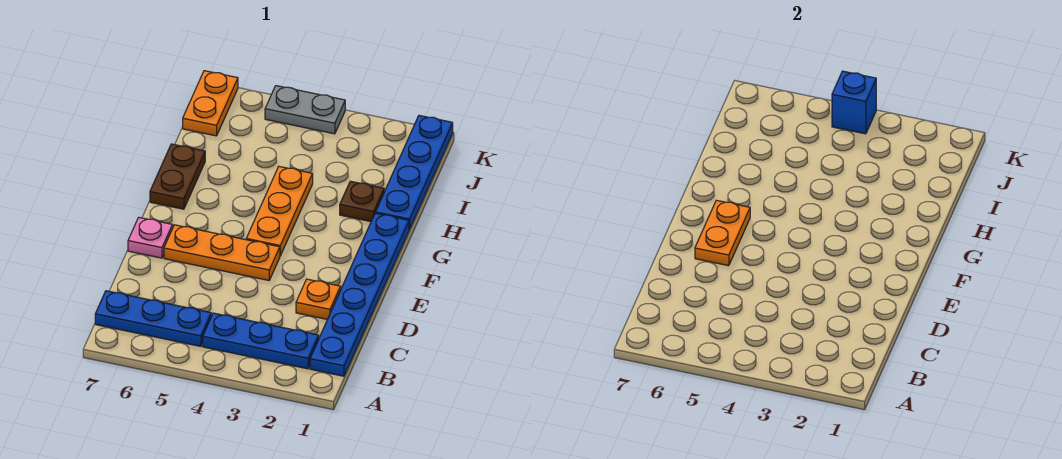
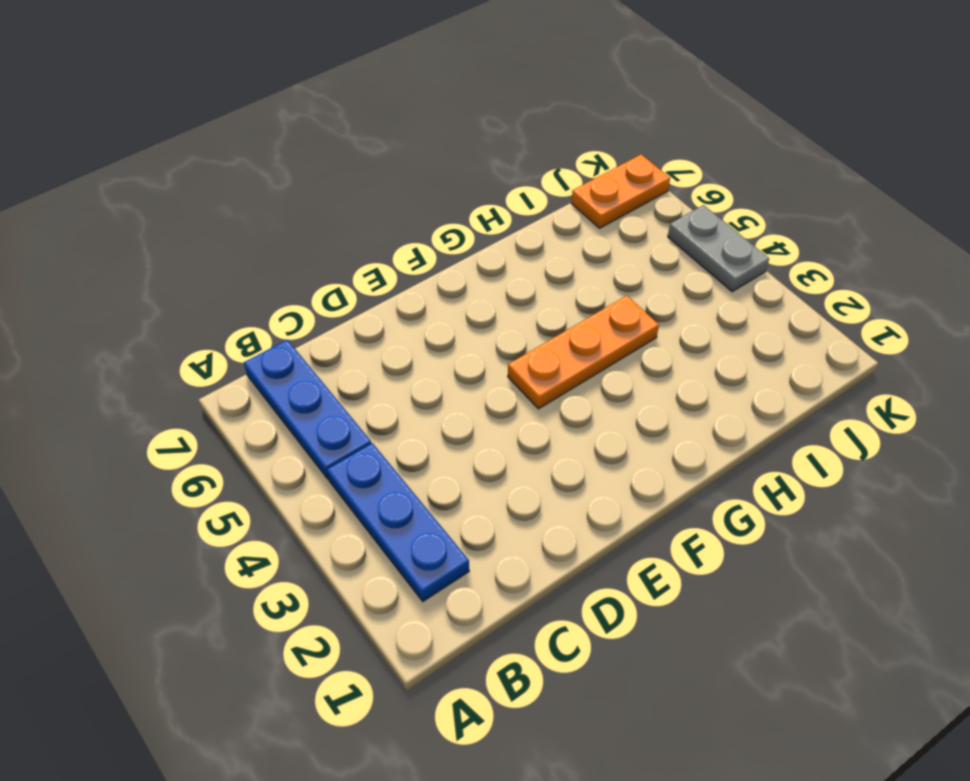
none -> blue 1x6 plate [310,213,409,376]
none -> orange 1x1 plate [296,279,341,319]
none -> orange 1x3 plate [164,225,280,280]

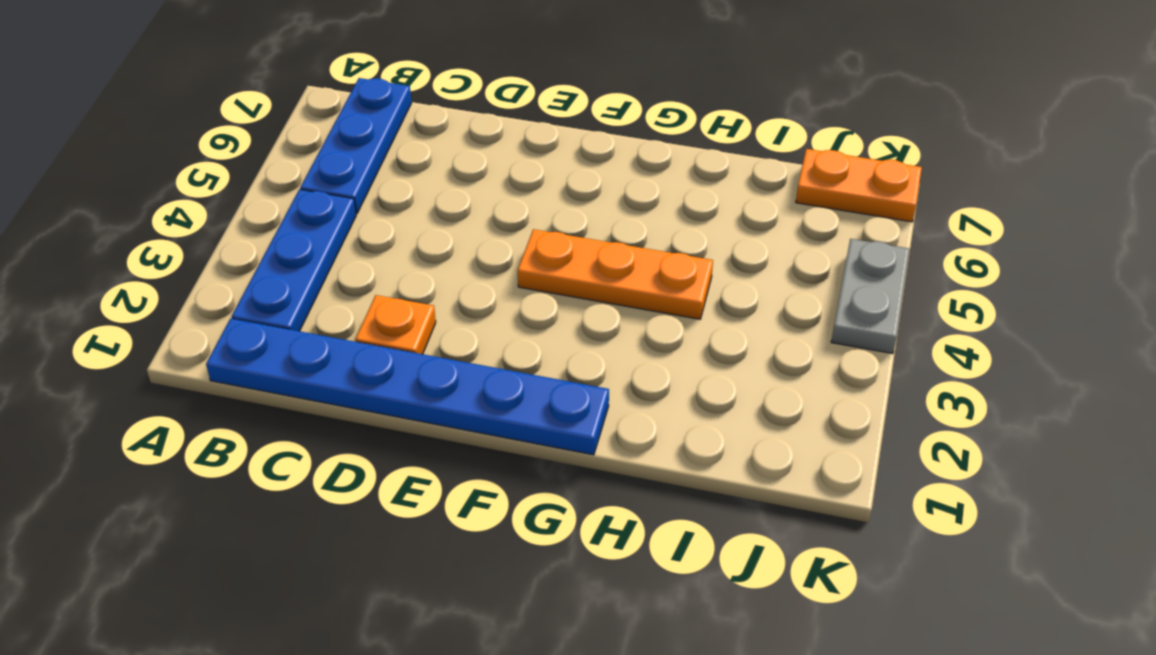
none -> orange 1x3 plate [164,225,280,280]
none -> pink 1x1 plate [128,218,173,258]
none -> brown 1x2 plate [150,144,205,209]

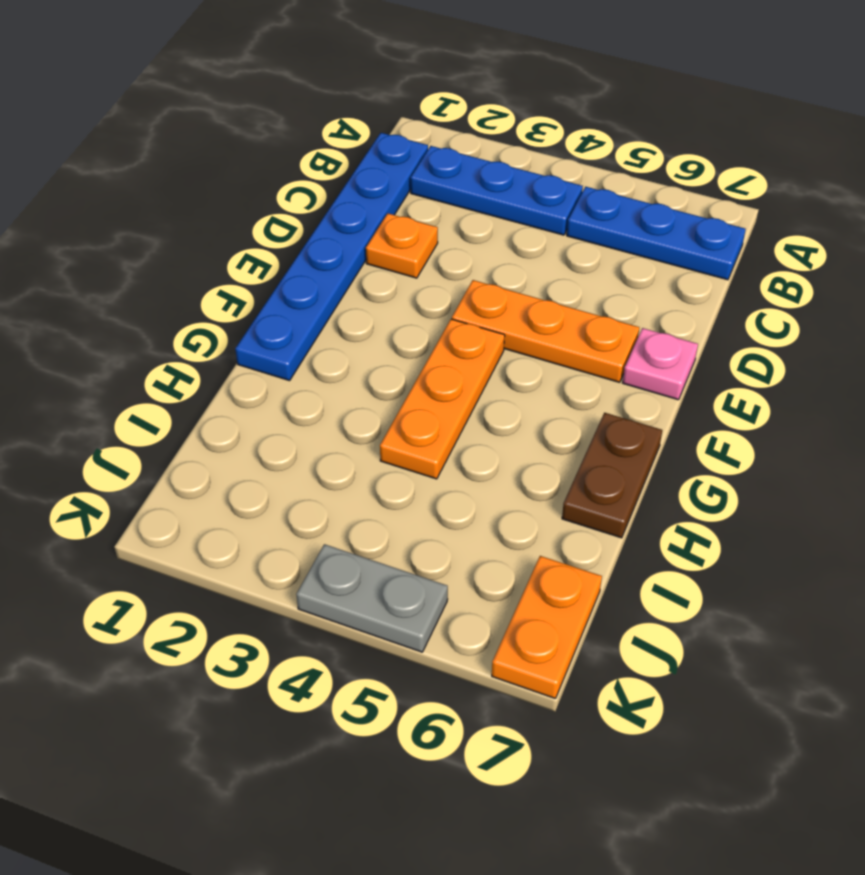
none -> blue 1x4 plate [376,115,453,229]
none -> brown 1x1 plate [340,181,384,222]
none -> orange 1x2 plate [695,200,750,266]

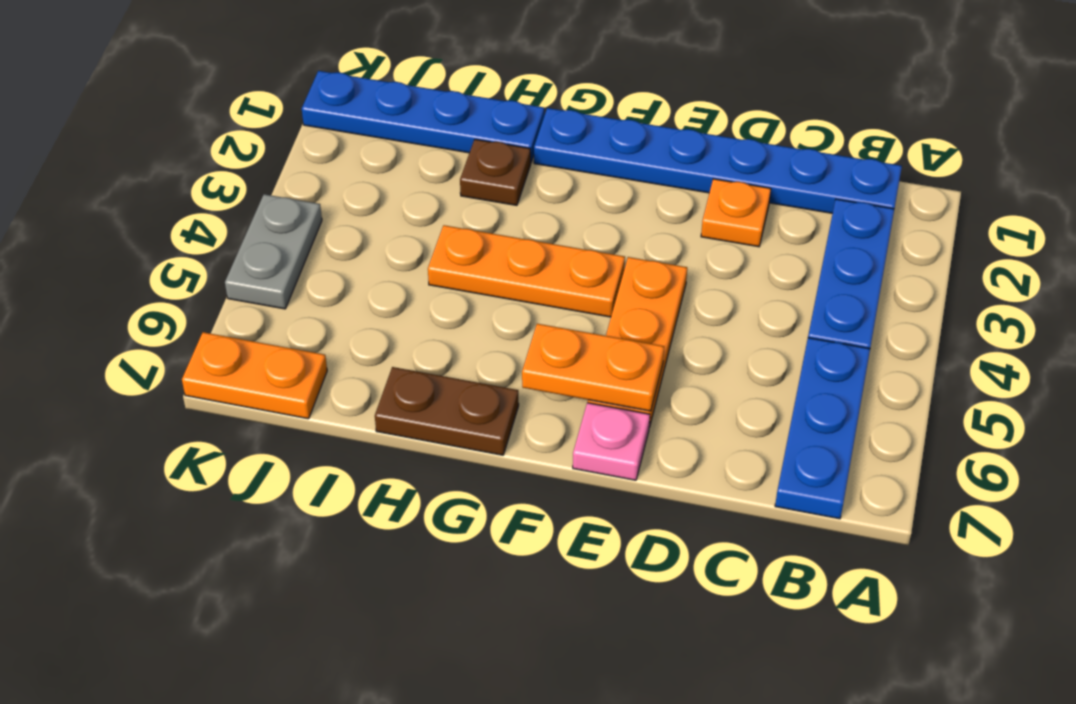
none -> blue 1x1 brick [832,71,876,134]

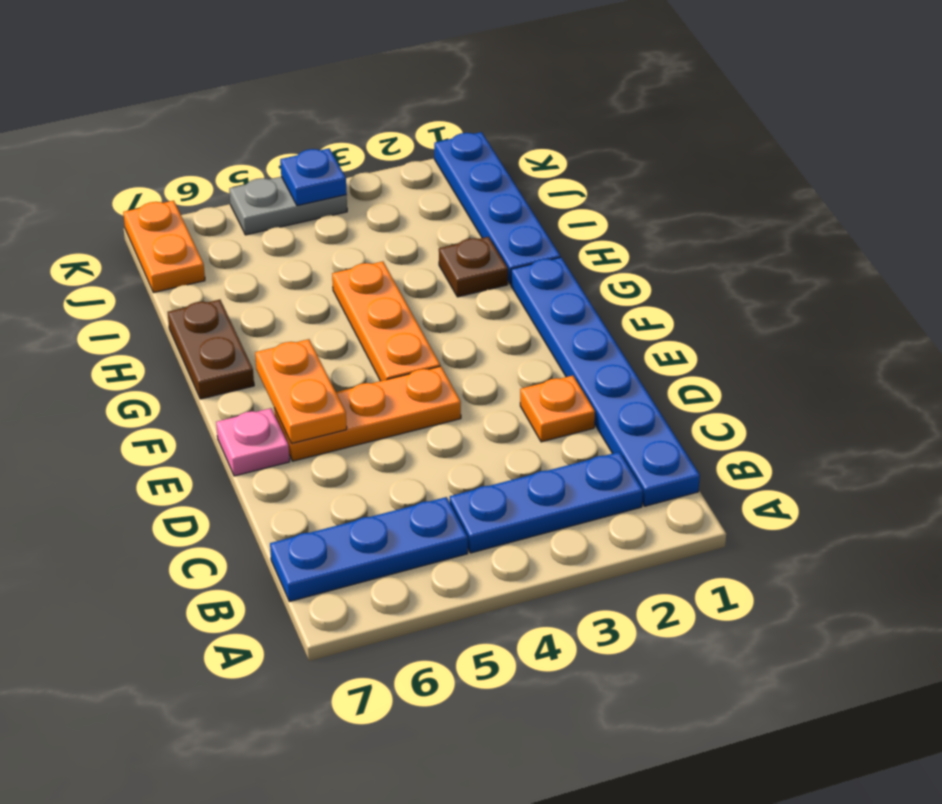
blue 1x1 plate [280,148,347,206] -> blue 1x1 brick [832,71,876,134]

